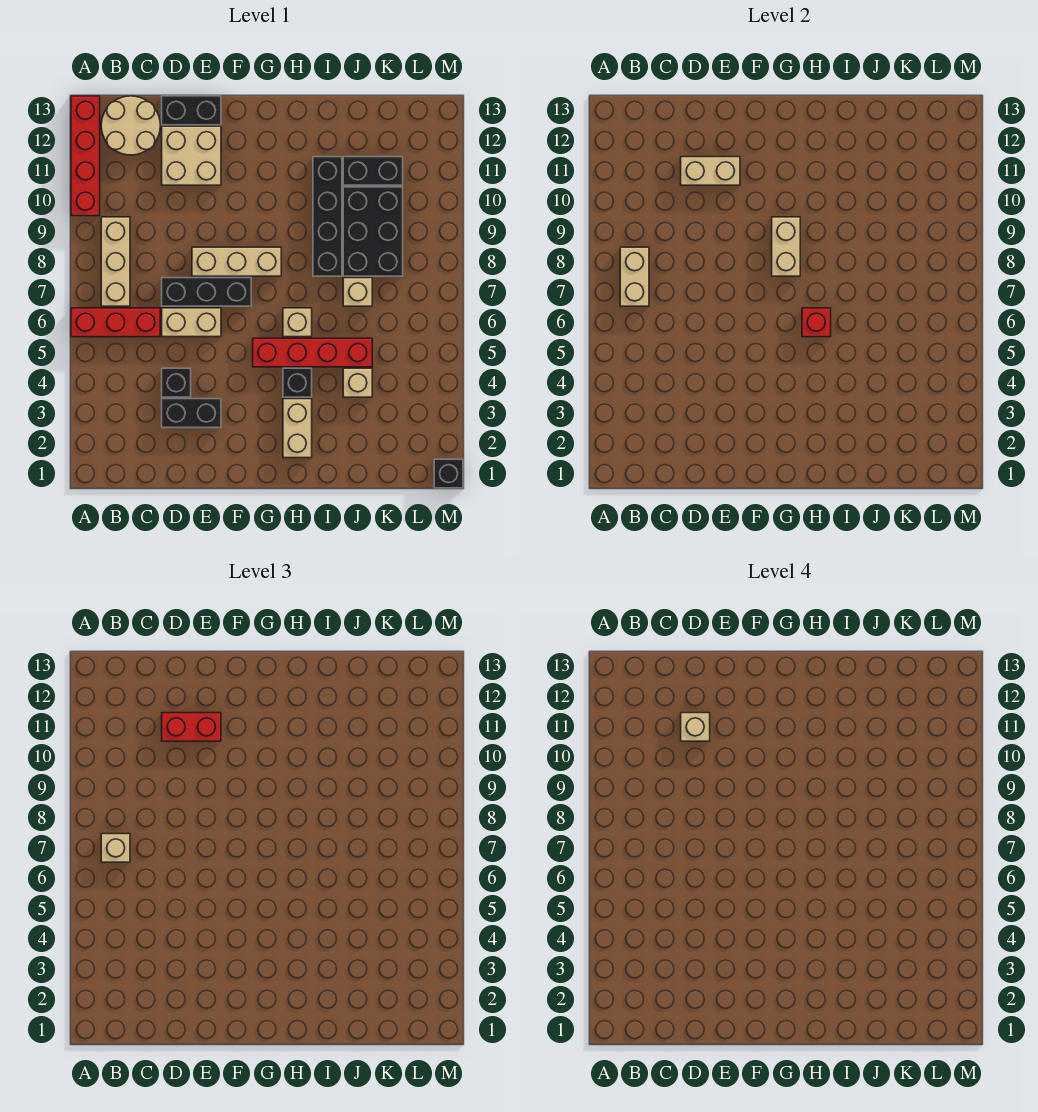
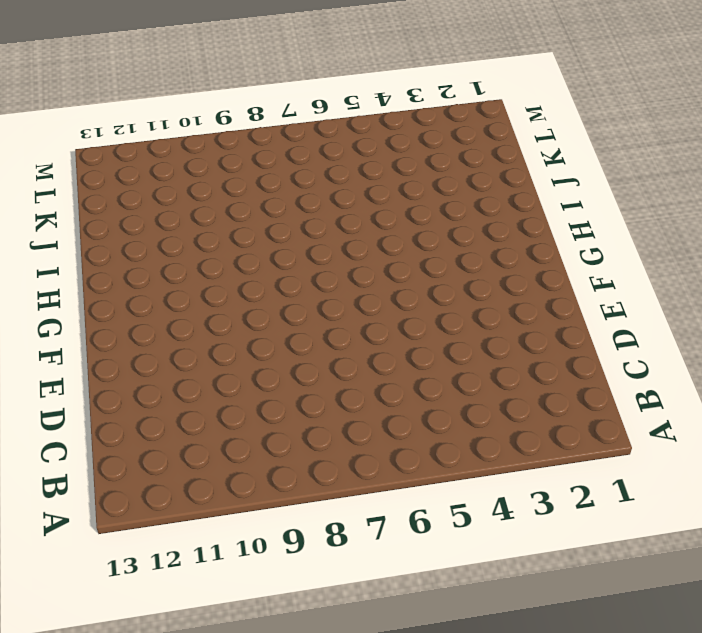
none -> red 1x3 brick [71,308,160,337]
none -> red 1x4 brick [71,96,100,216]
none -> tan 1x3 brick [101,217,130,306]

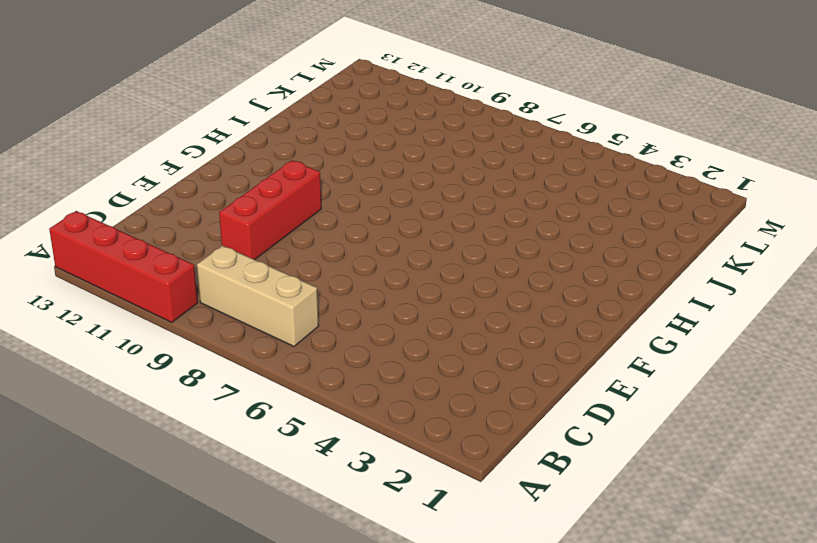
red 1x3 brick [219,160,321,260] -> red 1x3 brick moved to [71,308,160,337]
none -> tan 2x2 round brick [101,96,160,155]
none -> black 1x2 brick [162,399,221,428]
none -> black 1x1 brick [162,368,191,397]

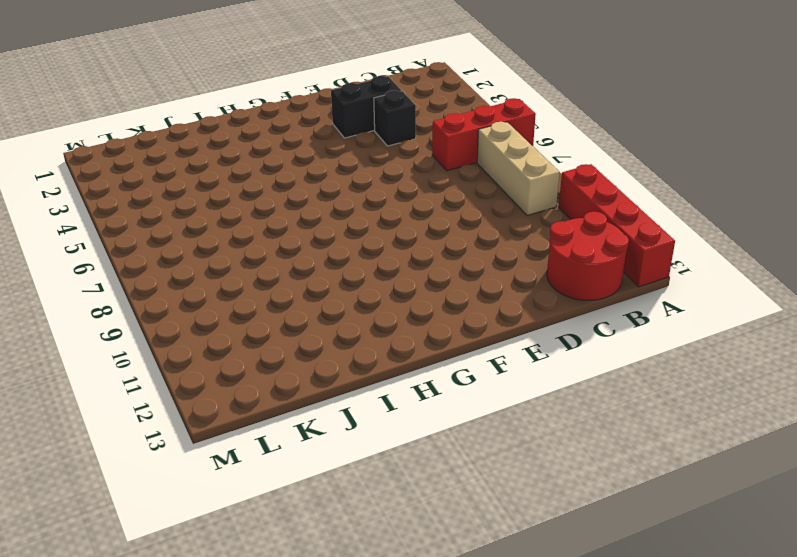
red 2x2 round brick [547,212,629,300] -> tan 2x2 round brick [101,96,160,155]
none -> tan 1x2 brick [162,308,221,337]
none -> black 1x3 brick [162,278,251,306]
none -> tan 2x2 brick [162,126,221,185]

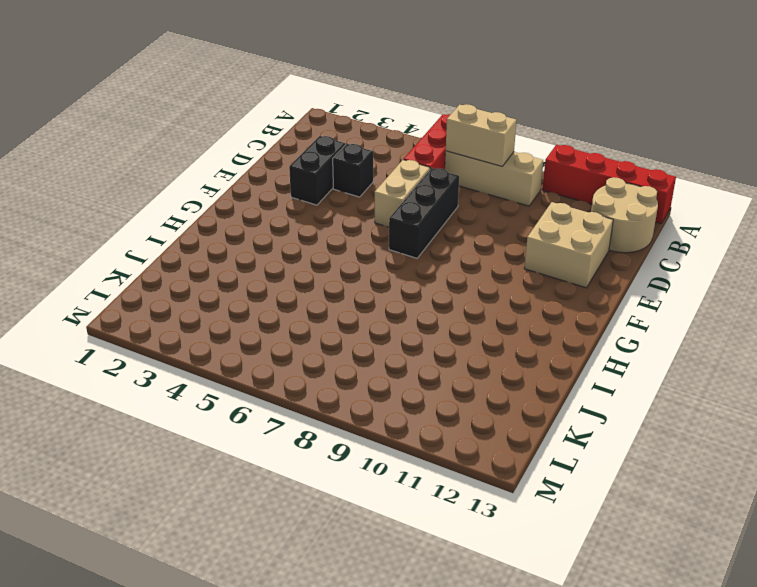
none -> black 1x2 brick [162,96,221,125]
none -> tan 1x3 brick [192,247,281,276]
none -> red 1x4 brick [253,338,372,367]

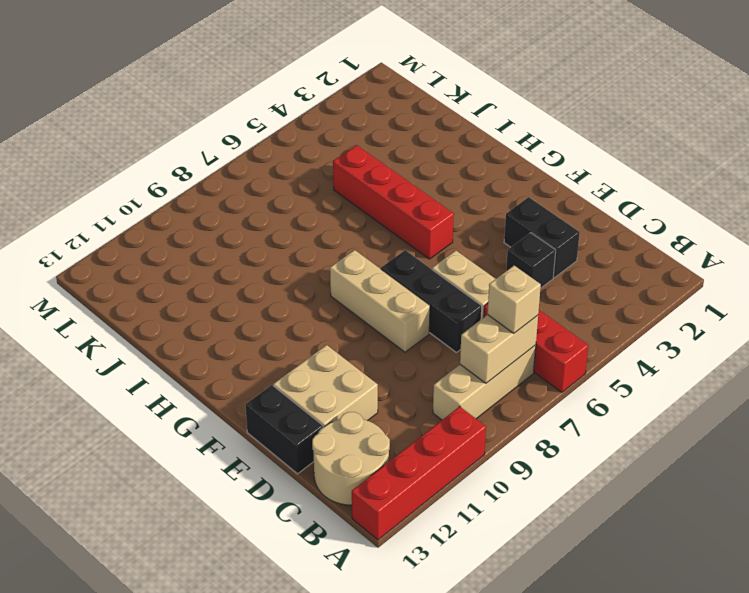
none -> tan 1x2 brick [283,399,312,458]
none -> black 1x1 brick [283,368,312,397]
none -> tan 1x1 brick [283,308,312,337]

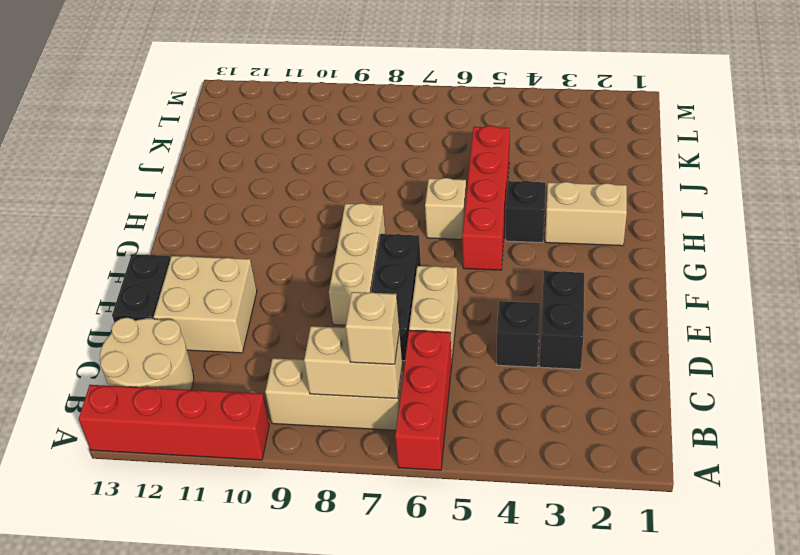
none -> black 1x4 brick [313,157,342,276]
none -> tan 1x1 brick [343,368,372,397]
none -> tan 1x1 brick [343,278,372,306]

